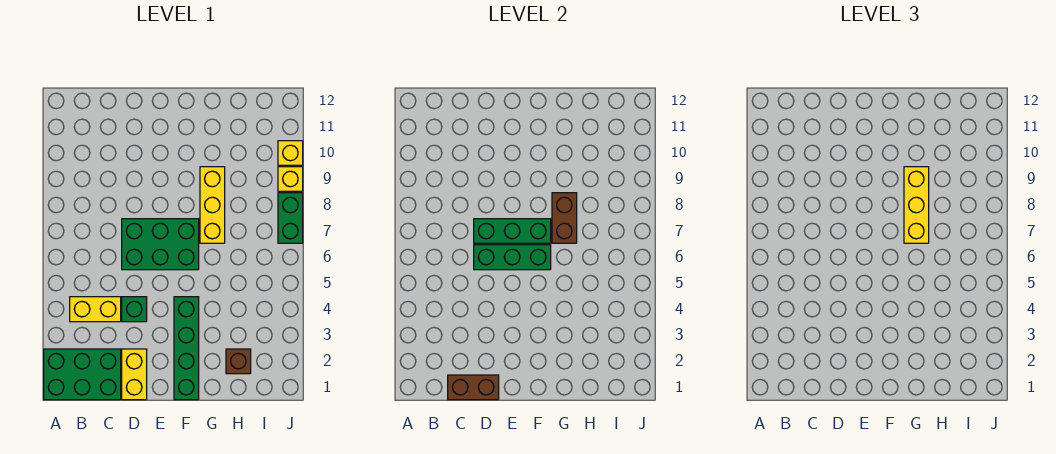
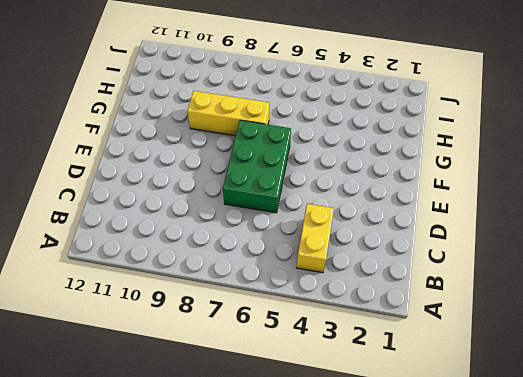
none -> green 2x3 brick [44,349,121,400]
none -> yellow 1x2 brick [122,349,147,400]
none -> green 1x1 brick [122,297,147,322]

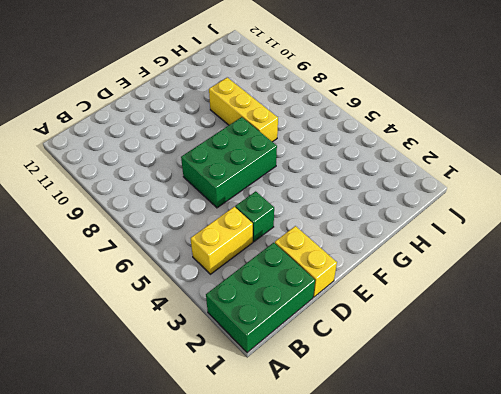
none -> green 1x4 brick [174,297,199,400]
none -> brown 1x1 brick [226,349,251,374]
none -> green 1x2 brick [278,193,303,243]

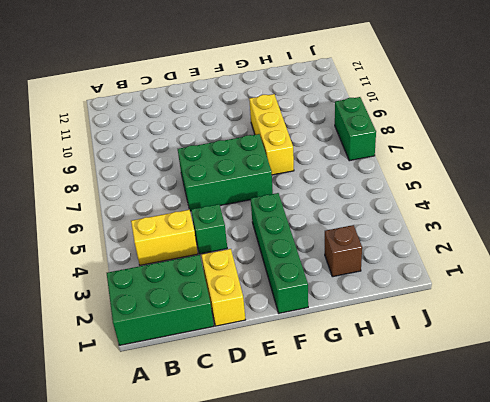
none -> yellow 1x1 brick [278,167,303,191]
none -> yellow 1x1 brick [278,141,303,165]
none -> brown 1x2 brick [448,375,499,400]

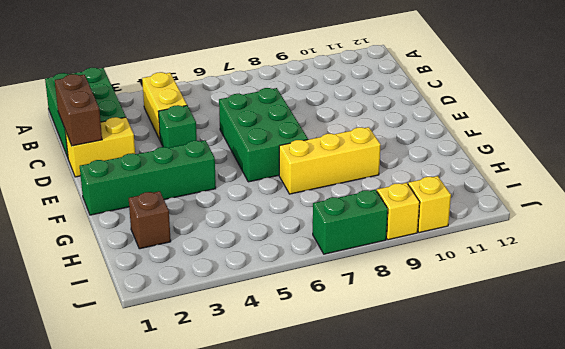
none -> green 1x3 brick [474,245,551,270]
none -> green 1x3 brick [474,219,551,243]
none -> brown 1x2 brick [552,193,577,243]

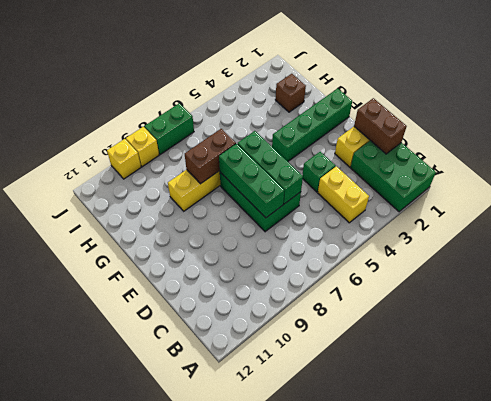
none -> yellow 1x3 brick [904,167,929,243]

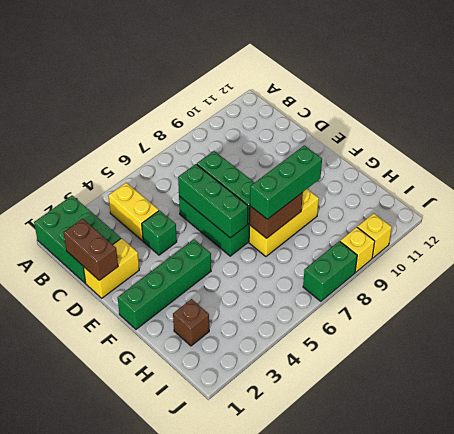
green 1x3 brick [250,145,322,219] -> yellow 1x3 brick [904,167,929,243]

